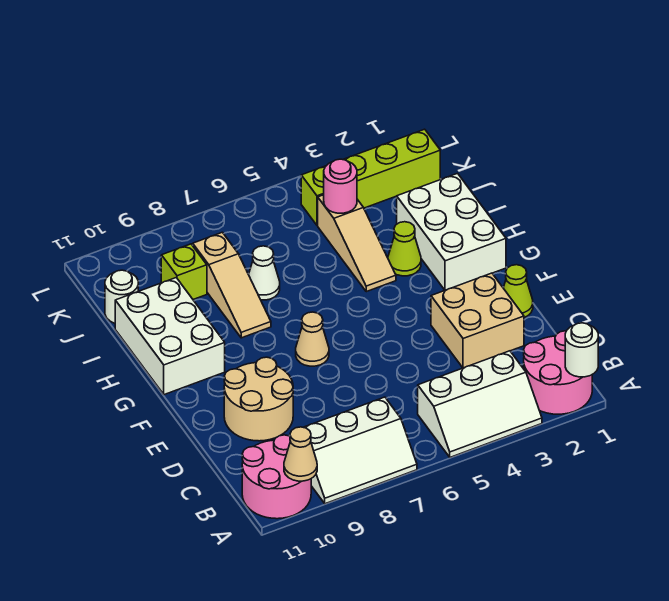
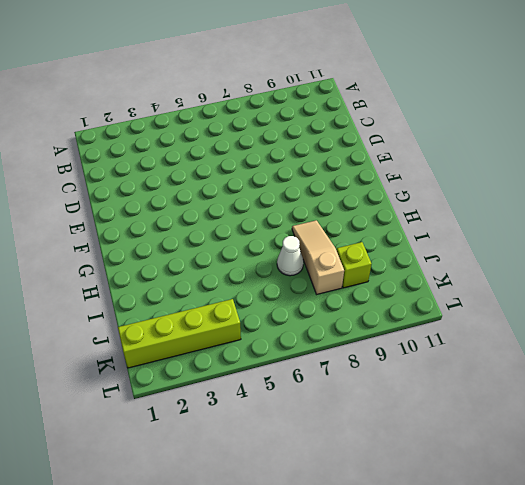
none -> pink 2x2 round brick [524,331,592,414]
none -> white 2x3 slope [418,351,542,457]
none -> white 2x3 slope [304,397,417,504]

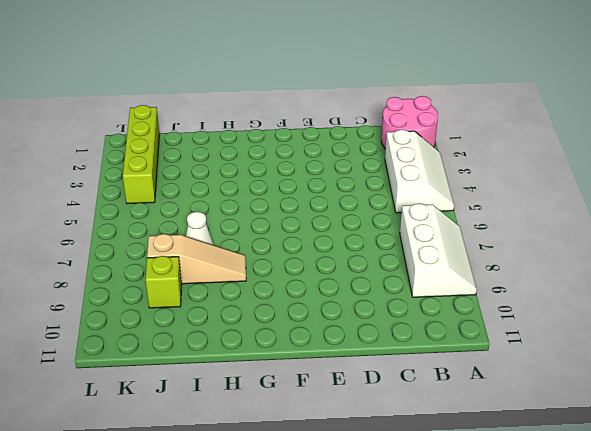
none -> pink 2x2 round brick [242,435,311,519]
none -> tan 2x2 brick [431,273,524,368]
none -> tan 2x2 round brick [224,357,293,441]

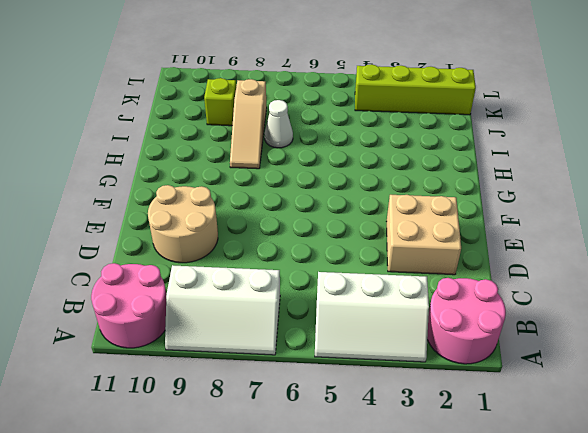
none -> lime 1x1 cone [503,265,533,317]
none -> tan 1x1 cone [296,312,329,366]
none -> white 2x3 brick [397,173,506,290]

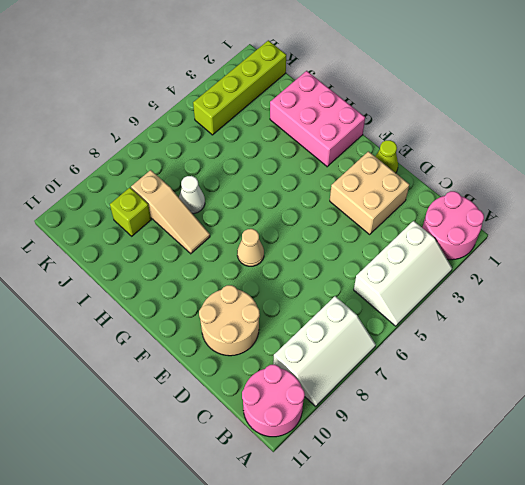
pink 2x3 brick [270,71,365,167] -> white 2x3 brick [397,173,506,290]
none -> white 2x3 brick [115,278,225,395]
none -> lime 1x1 cone [388,222,421,276]
none -> tan 1x3 slope [318,195,396,292]

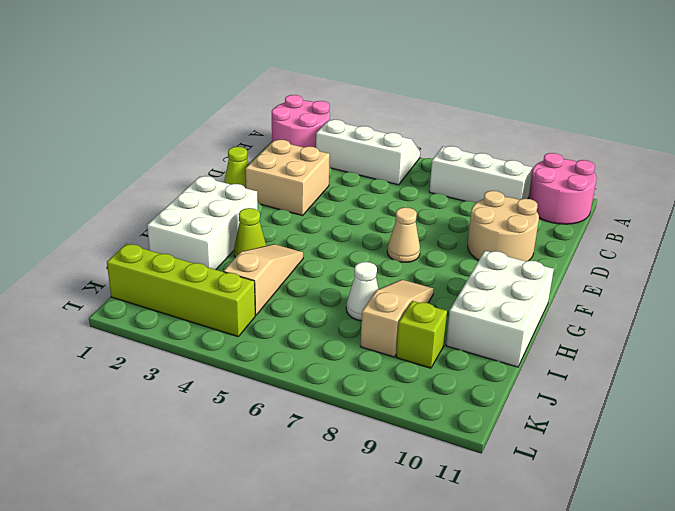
none -> white 1x1 round brick [105,270,138,323]
none -> white 1x1 round brick [565,323,598,377]
none -> tan 1x1 cone [284,427,317,481]

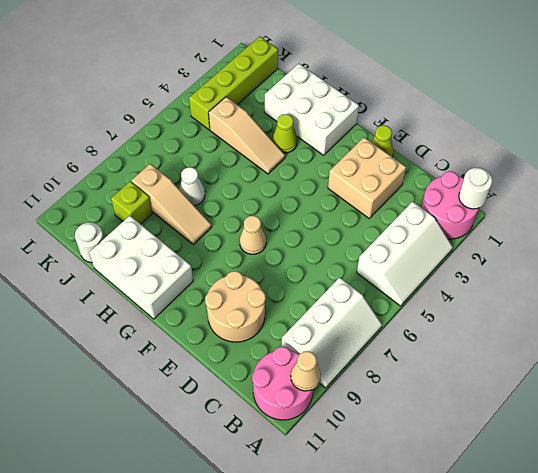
none -> pink 1x1 round brick [324,159,357,213]

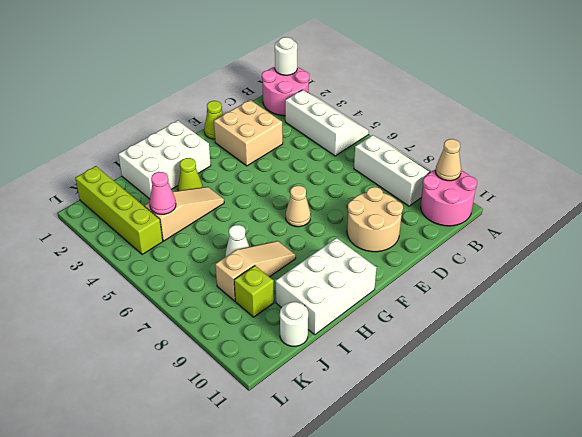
pink 1x1 cone [149,172,176,214] -> pink 1x1 round brick [324,159,357,213]

